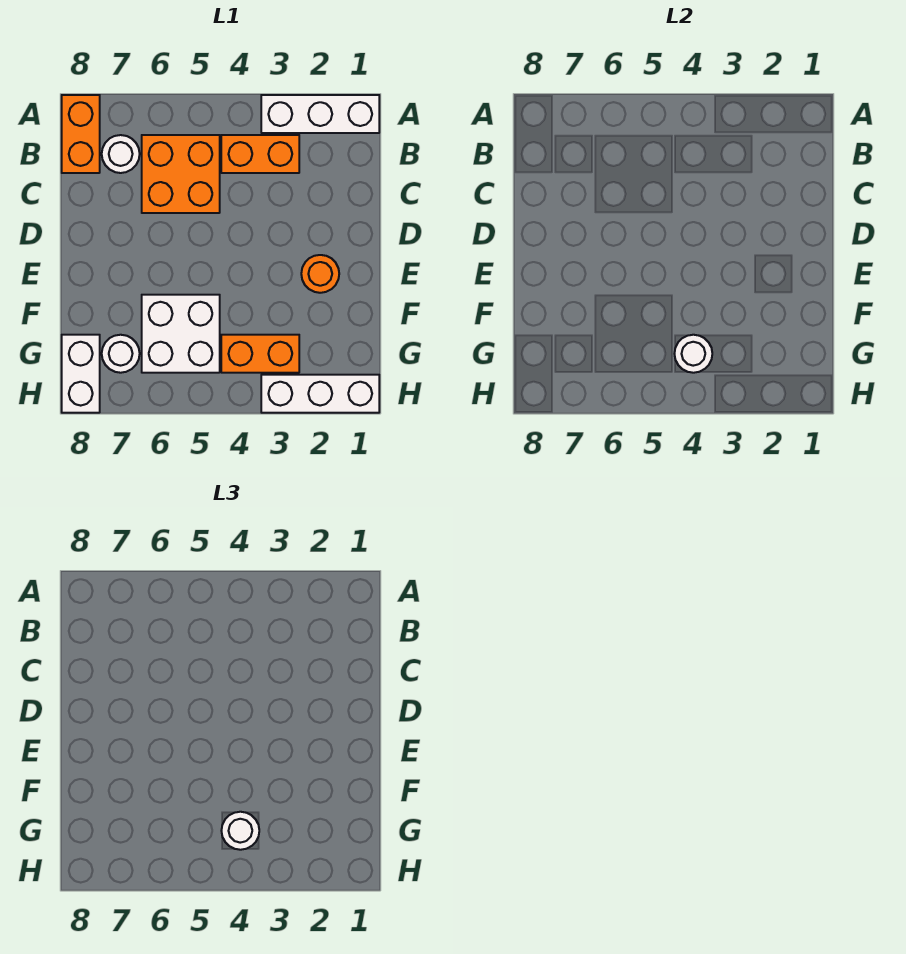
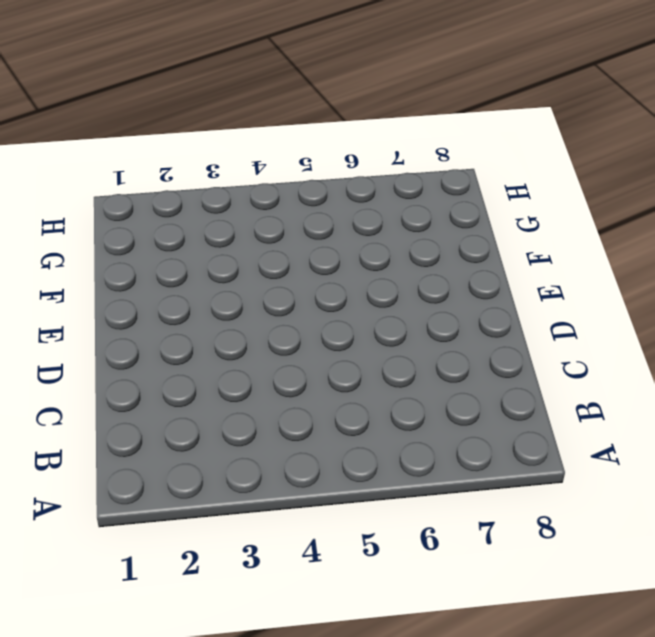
none -> white 1x3 brick [261,95,379,133]
none -> orange 1x2 brick [62,95,100,173]
none -> orange 1x2 brick [221,135,299,173]

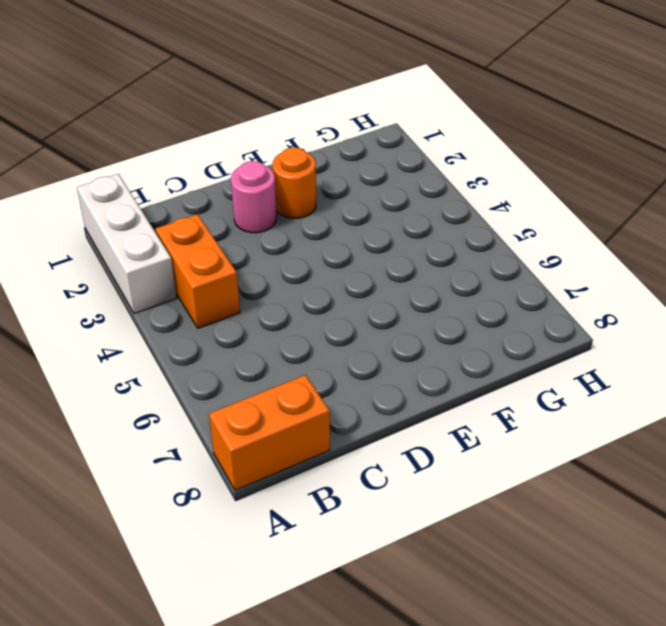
pink 1x1 round brick [231,161,277,233] -> none
none -> orange 2x2 brick [142,135,220,213]
none -> white 1x1 round brick [102,135,140,173]
none -> white 2x2 brick [142,295,220,373]

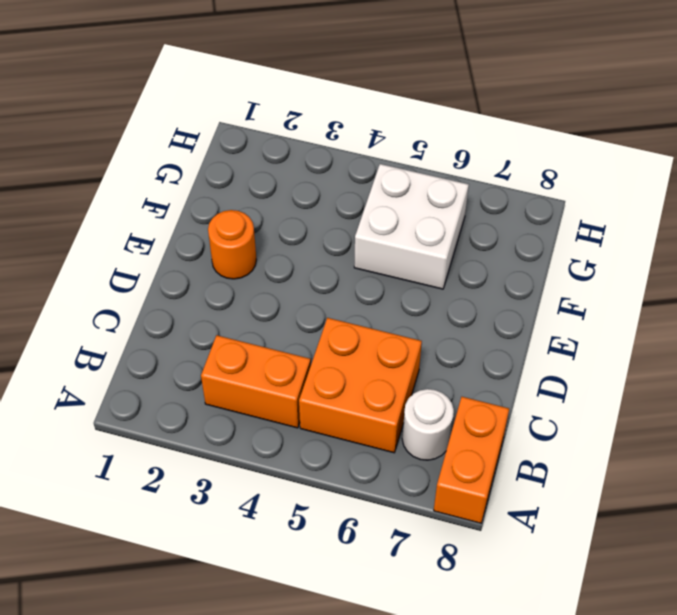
none -> white 1x3 brick [261,95,379,133]
none -> orange 1x2 brick [221,335,299,373]
none -> white 1x1 round brick [102,335,140,373]

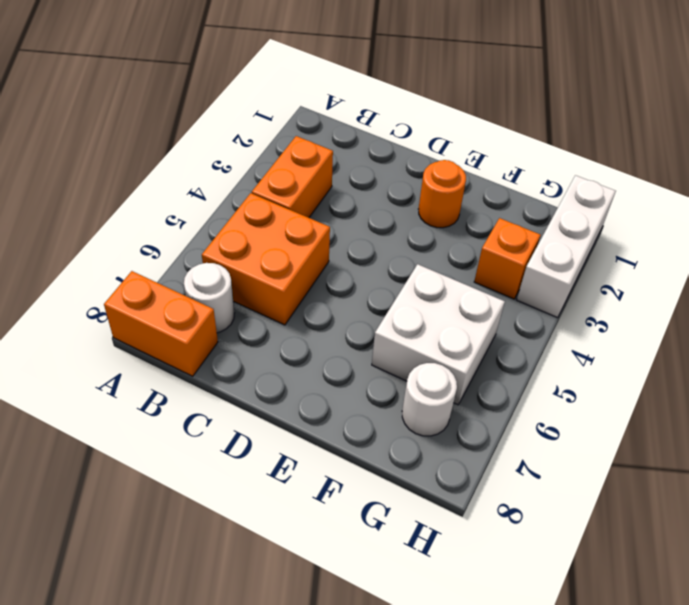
orange 1x1 brick [474,218,540,299] -> orange 1x2 brick [221,335,299,373]
none -> white 1x3 brick [261,95,379,133]
none -> white 1x2 brick [62,335,100,413]
none -> white 1x1 round brick [674,335,712,373]

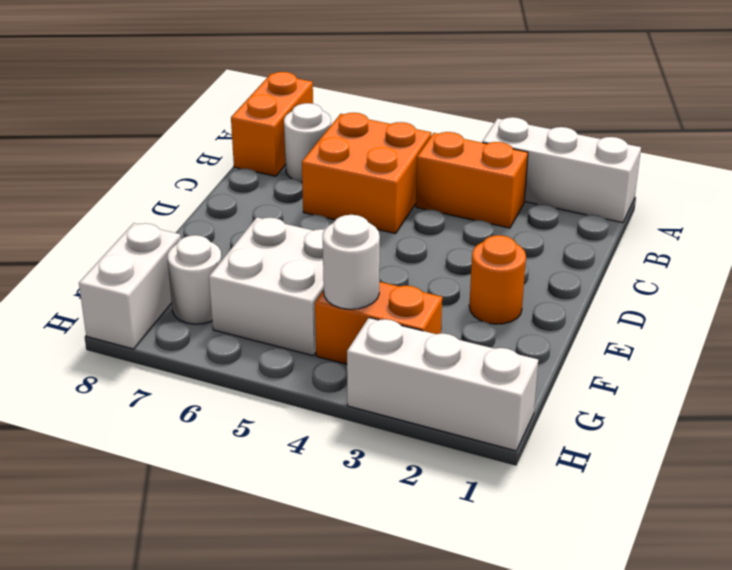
none -> white 1x1 round brick [221,812,259,850]

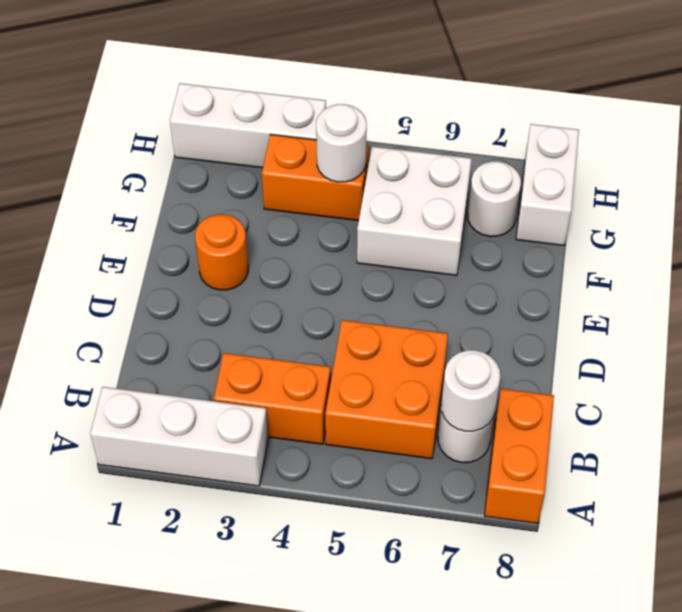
white 1x1 round brick [441,350,500,431] -> white 1x1 round brick moved to [221,812,259,850]

